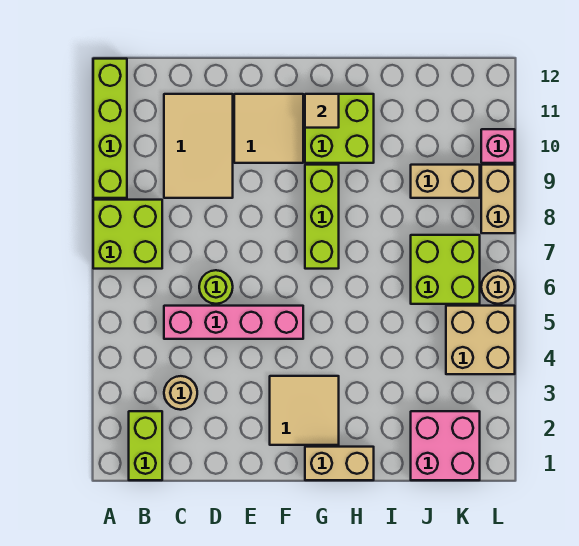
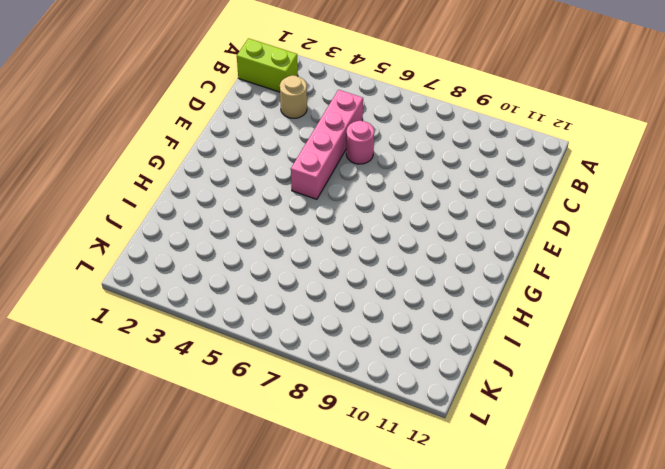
pink 1x1 round brick [346,121,374,164] -> lime 1x1 round brick [199,270,233,304]
none -> lime 2x2 brick [93,200,162,269]
none -> lime 1x4 brick [93,59,127,198]
none -> tan 2x3 tile [164,94,233,198]

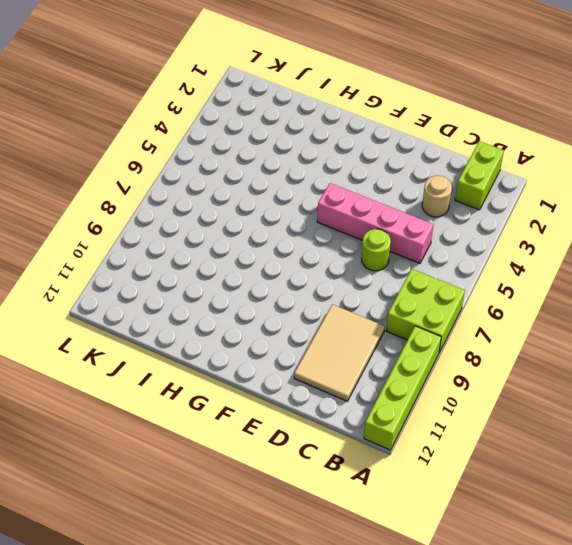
none -> tan 2x2 tile [234,94,303,163]
none -> tan 2x2 tile [270,376,339,445]
none -> tan 1x2 brick [305,447,374,480]

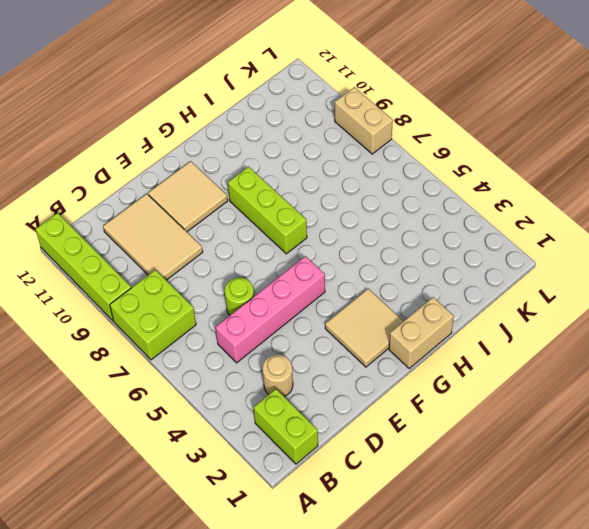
none -> lime 2x2 brick [305,94,374,163]
none -> pink 2x2 brick [411,411,480,480]
none -> lime 2x2 brick [411,235,480,304]

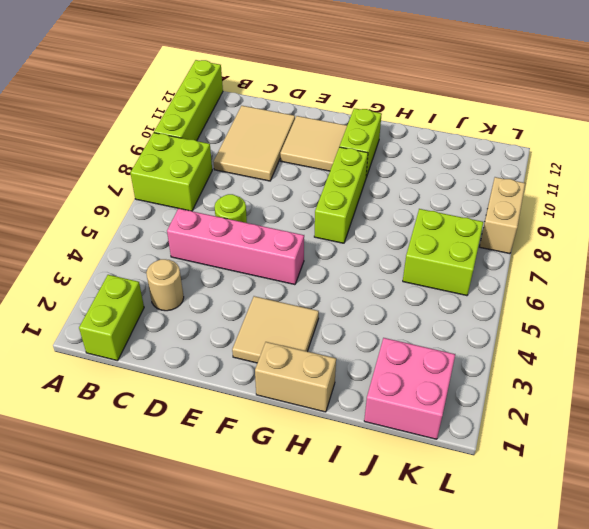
lime 1x2 brick [340,108,382,177] -> lime 2x2 brick [305,94,374,163]
none -> tan 1x2 brick [411,165,480,198]
none -> tan 2x2 brick [446,306,515,374]
none -> tan 1x1 round brick [481,270,515,304]

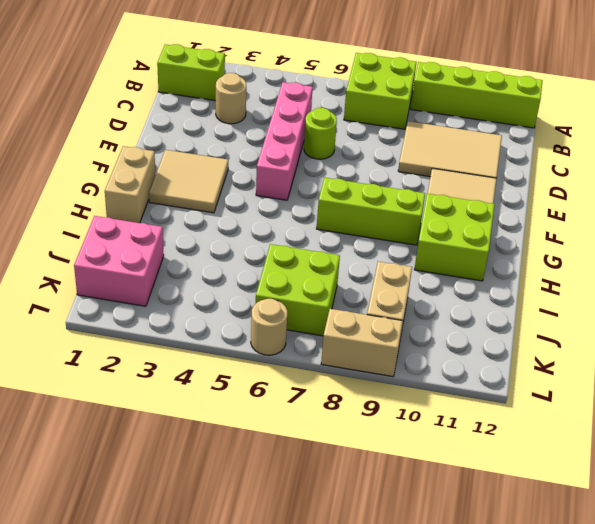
none -> tan 2x2 brick [446,306,515,374]
none -> pink 1x1 brick [481,129,515,163]
none -> tan 1x1 tile [305,94,339,128]

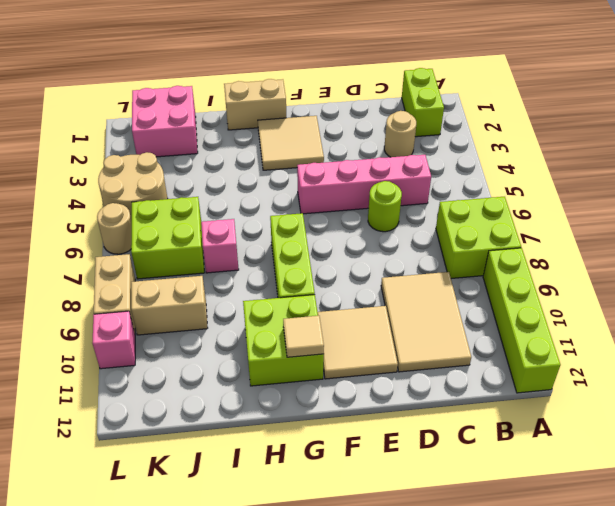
pink 1x1 brick [201,219,239,273] -> none
tan 2x2 round brick [98,152,168,221] -> tan 2x2 brick [446,306,515,374]

